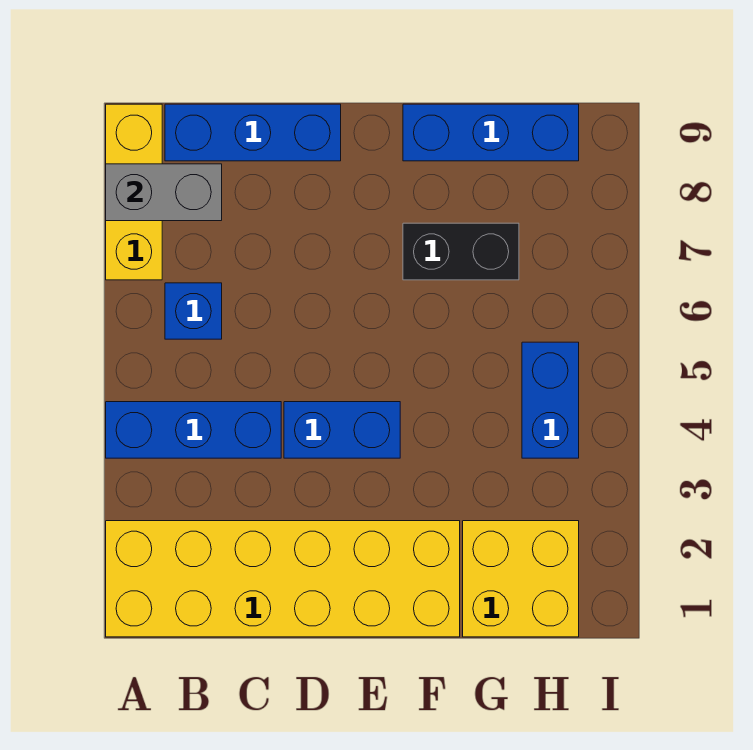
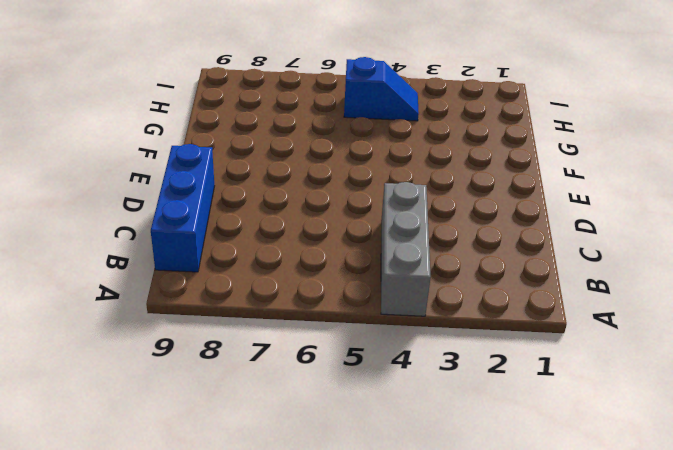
grey 1x3 brick [381,182,431,316] -> blue 1x3 brick [106,402,281,458]
blue 1x2 slope [344,57,419,121] -> blue 1x2 brick [522,342,579,458]
none -> yellow 2x6 brick [106,521,460,637]
none -> yellow 1x3 brick [106,104,162,280]

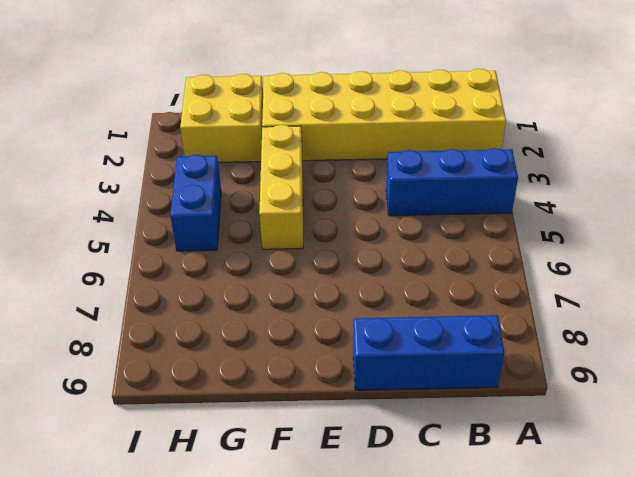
yellow 1x3 brick [259,125,303,249] -> yellow 1x3 brick moved to [106,104,162,280]
none -> blue 1x1 brick [165,283,222,339]
none -> blue 1x2 brick [284,402,400,458]

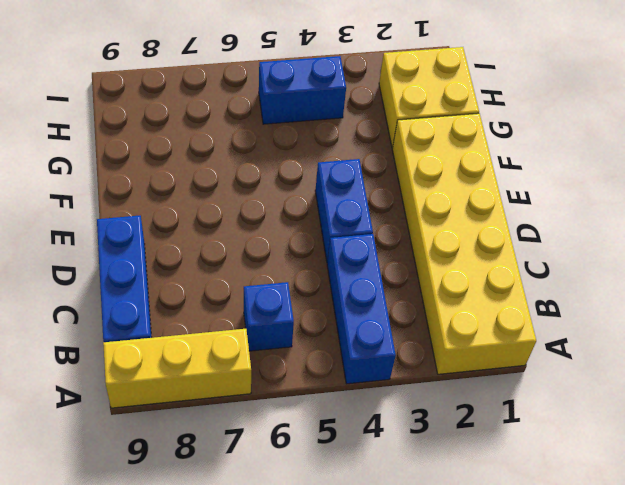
none -> black 1x2 brick [403,223,519,280]
none -> blue 1x3 brick [403,104,579,161]

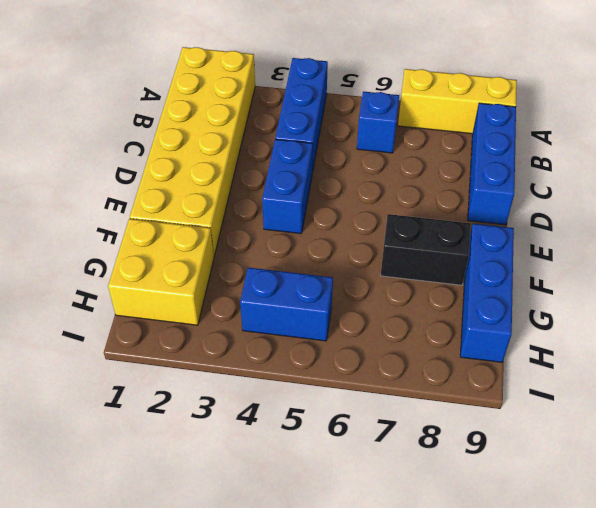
black 1x2 brick [380,214,471,285] -> black 1x2 brick turned to [403,223,519,280]
none -> grey 1x2 brick [106,164,222,221]

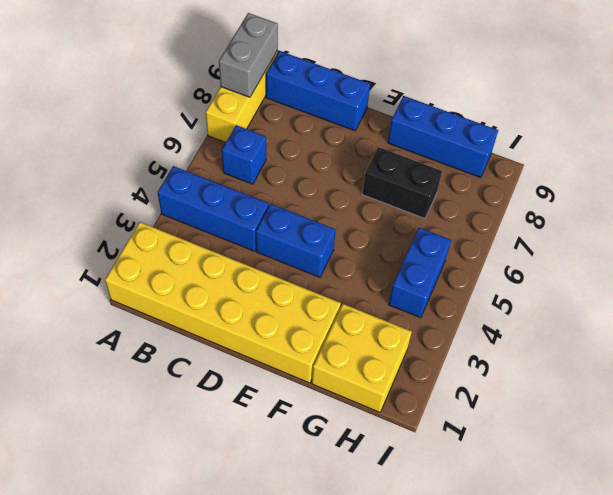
grey 1x2 brick [219,13,278,97] -> grey 1x2 brick turned to [106,164,222,221]

